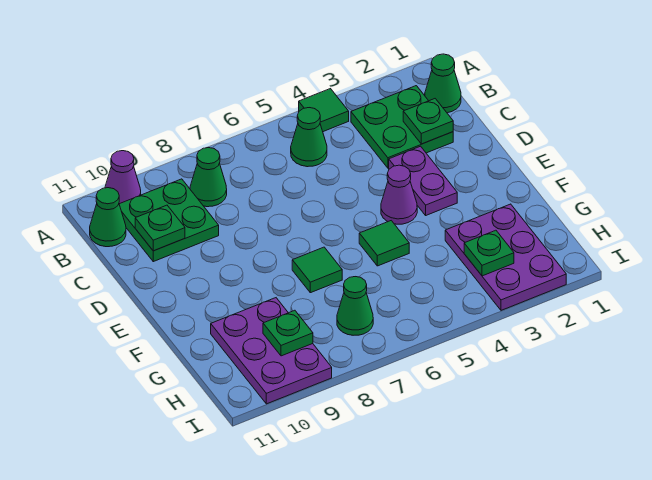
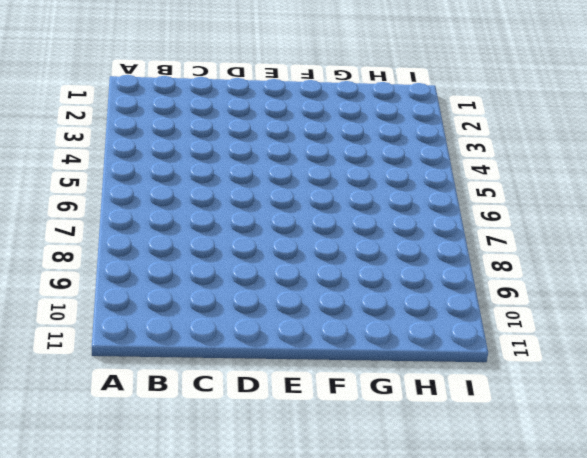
none -> green 1x1 tile [299,89,349,132]
none -> purple 1x1 cone [105,151,141,204]
none -> green 1x1 cone [425,54,461,113]

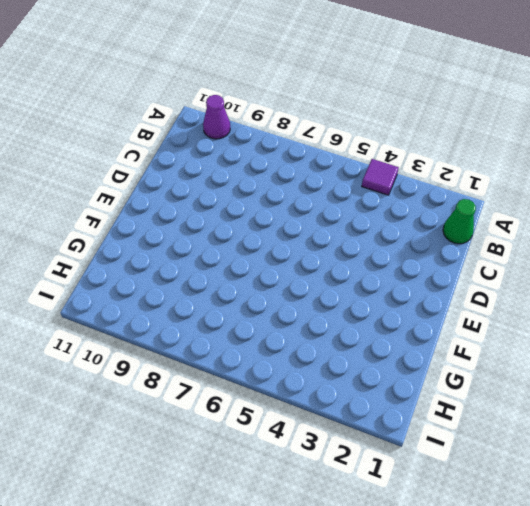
purple 1x1 tile [362,159,399,195] -> green 1x1 tile [299,89,349,132]
none -> green 2x2 plate [351,86,453,168]
none -> green 1x1 cone [291,108,327,167]
none -> green 1x1 cone [190,148,227,207]

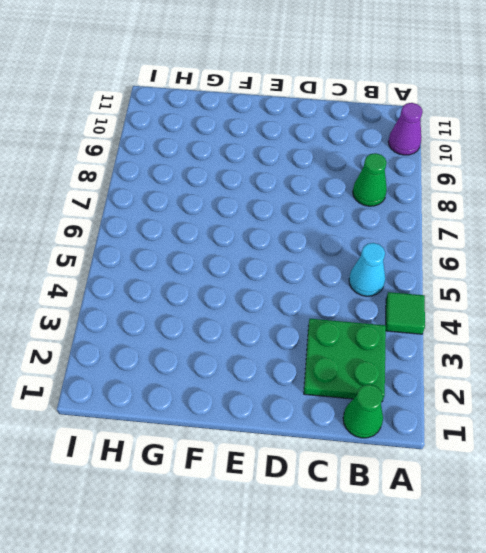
cyan 1x1 cone [349,243,385,296] -> green 1x1 cone [291,108,327,167]
none -> green 2x2 plate [119,179,219,262]
none -> green 1x1 cone [90,188,126,247]
none -> purple 1x2 plate [389,146,457,215]

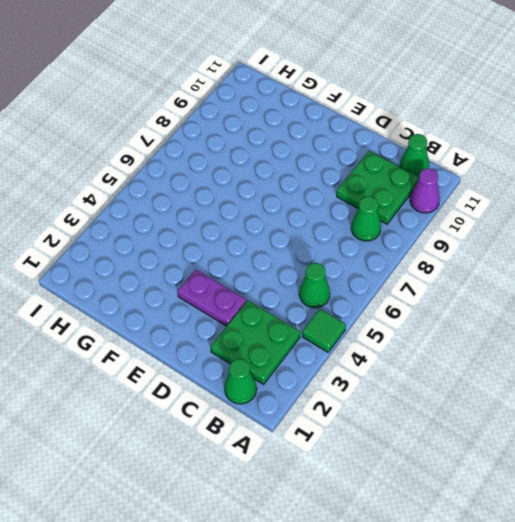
none -> purple 1x1 cone [381,165,417,224]
none -> green 1x1 tile [359,221,409,266]
none -> green 1x1 tile [292,247,342,293]

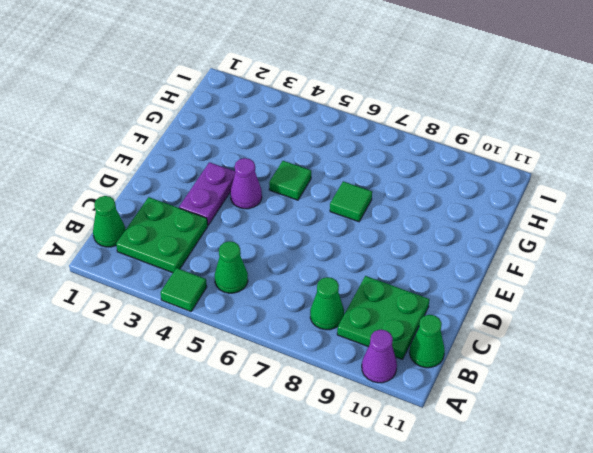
none -> purple 2x3 plate [445,204,566,310]
none -> purple 2x3 plate [211,298,332,404]
none -> green 1x1 cone [337,277,373,335]

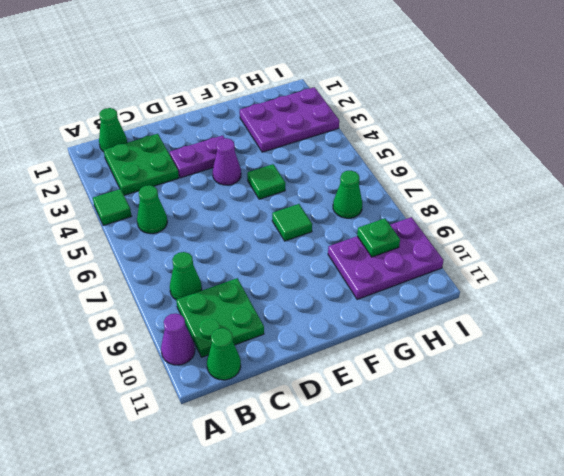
none -> green 1x1 plate [403,99,453,144]
none -> green 1x1 plate [135,205,185,251]
none -> green 1x1 plate [464,230,514,276]

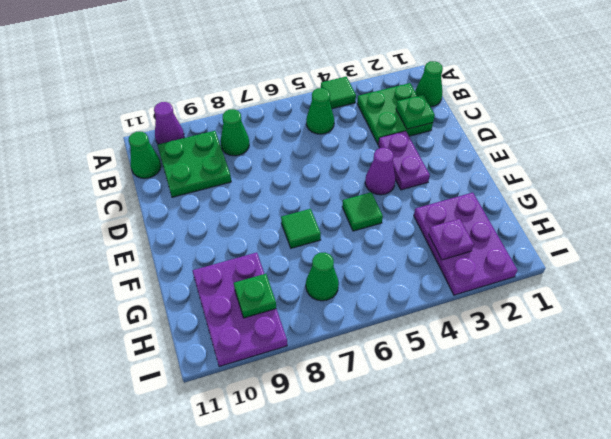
purple 1x1 plate [429,219,474,260] -> green 1x1 plate [464,230,514,276]
none -> green 1x1 plate [135,205,185,251]

